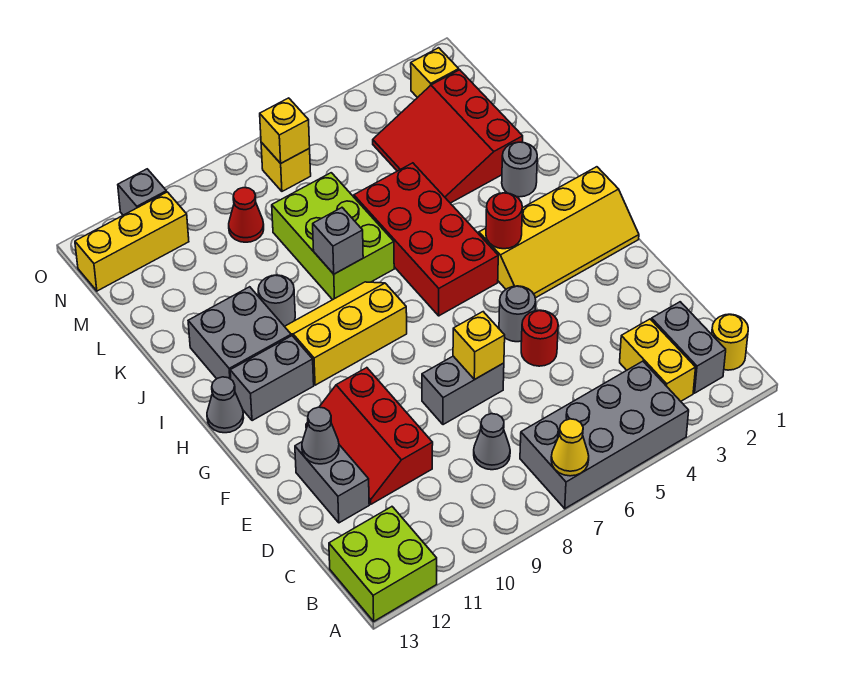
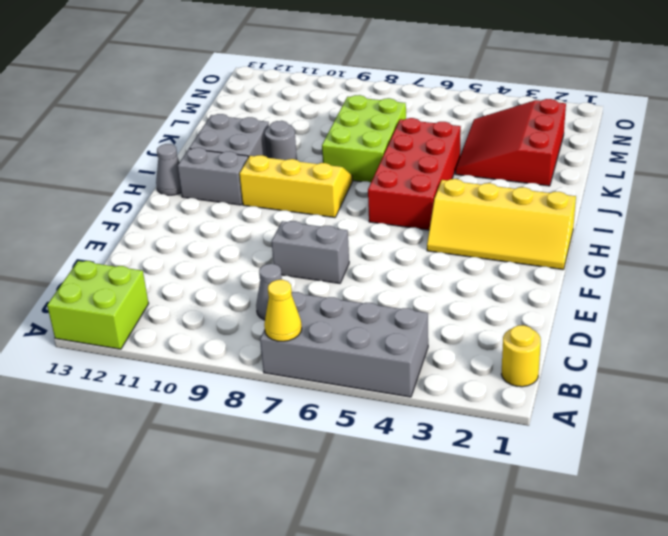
none -> grey 1x2 brick [652,302,726,393]
none -> yellow 1x2 brick [620,319,696,401]
none -> red 2x3 slope [306,368,433,504]
none -> grey 1x2 brick [295,442,369,523]

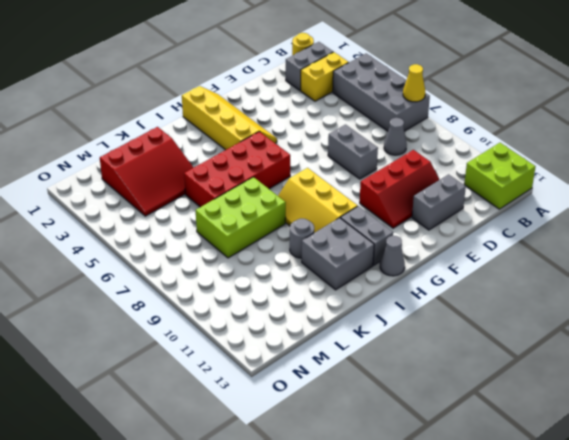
none -> red 1x1 round brick [521,310,558,366]
none -> grey 1x1 round brick [499,286,536,342]
none -> grey 1x1 round brick [502,142,537,197]
none -> red 1x1 cone [229,188,264,242]

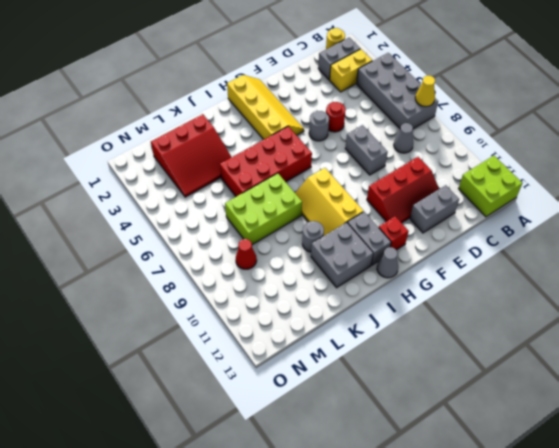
red 1x1 brick [379,216,409,250] -> none
none -> grey 1x1 round brick [502,142,537,197]
none -> yellow 1x1 brick [411,48,459,98]
none -> yellow 1x1 brick [261,142,311,191]
none -> yellow 1x3 brick [75,192,189,291]

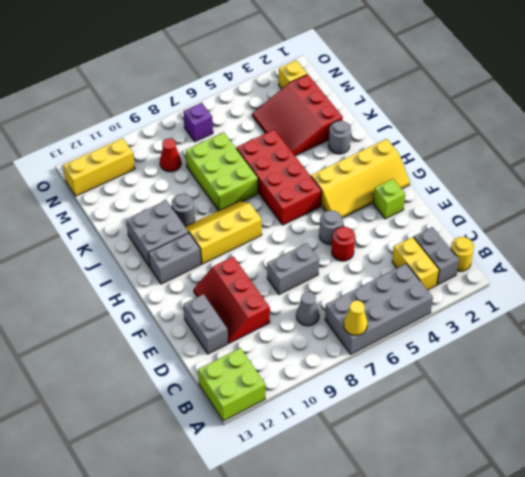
lime 1x1 brick [373,179,405,219] -> none
purple 1x1 brick [183,103,213,142] -> yellow 1x1 brick [261,142,311,191]
none -> grey 1x1 cone [207,377,244,433]
none -> grey 1x1 brick [118,169,167,215]
none -> yellow 1x1 brick [453,312,505,379]
none -> grey 1x1 cone [302,407,339,464]

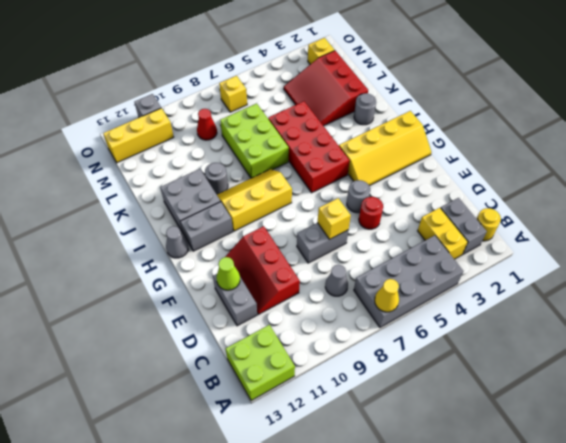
lime 1x1 cone [216,257,240,290] -> grey 1x1 cone [302,407,339,464]
none -> red 1x1 round brick [486,193,522,249]
none -> grey 1x1 brick [313,208,363,274]
none -> yellow 1x1 brick [260,98,310,163]

